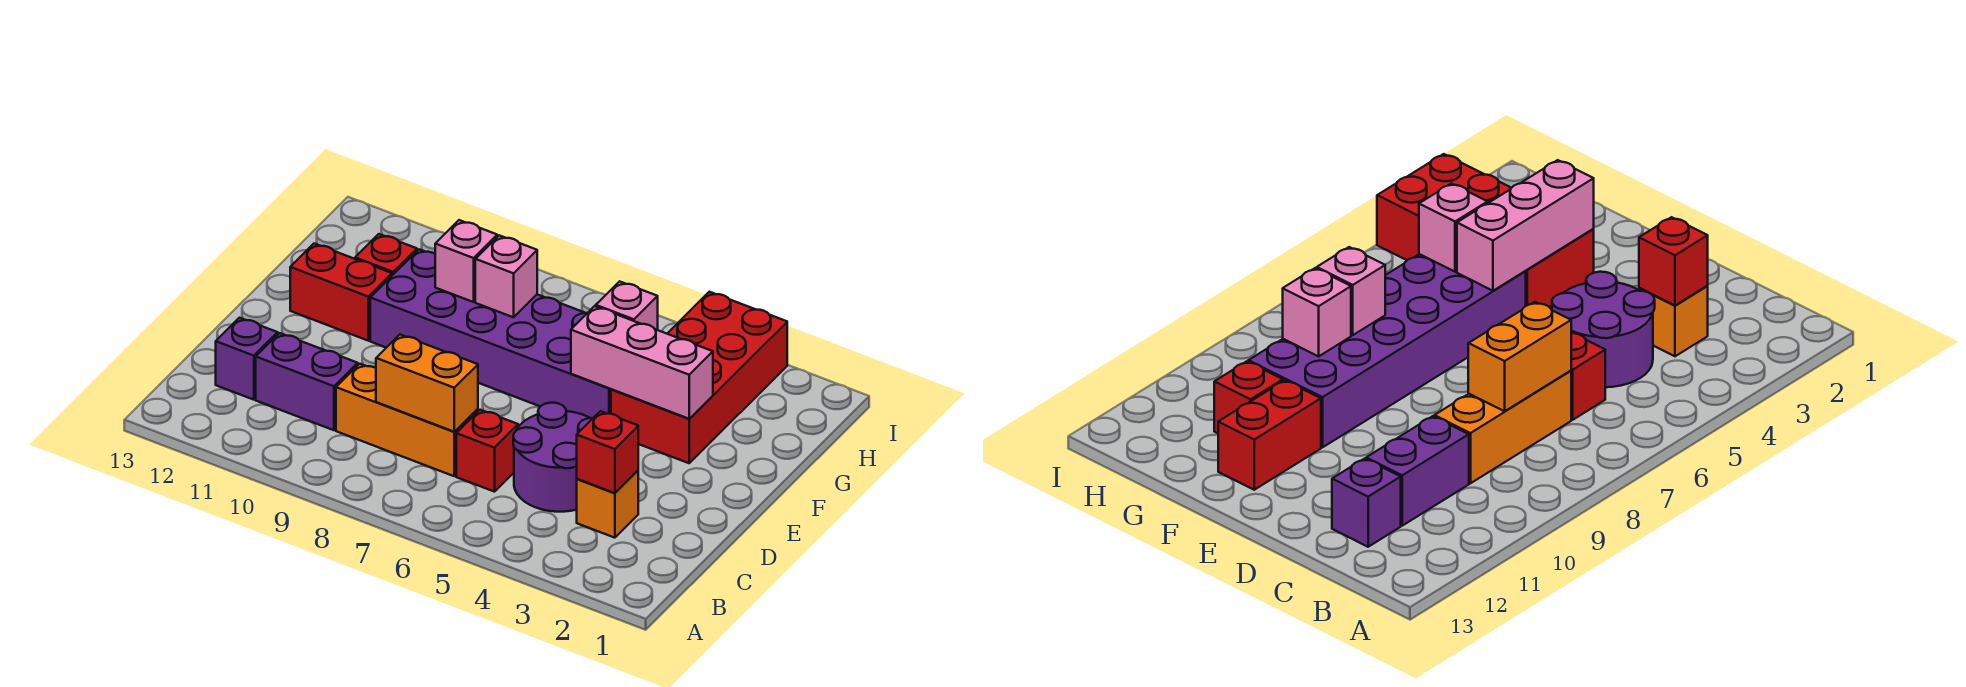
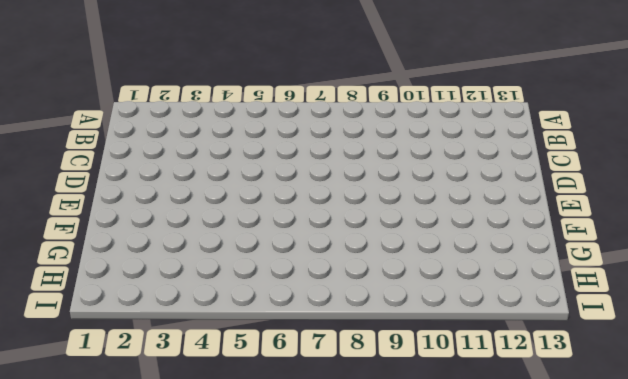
none -> orange 1x1 brick [577,471,638,538]
none -> purple 2x2 round brick [513,403,593,512]
none -> red 1x1 brick [456,410,518,492]

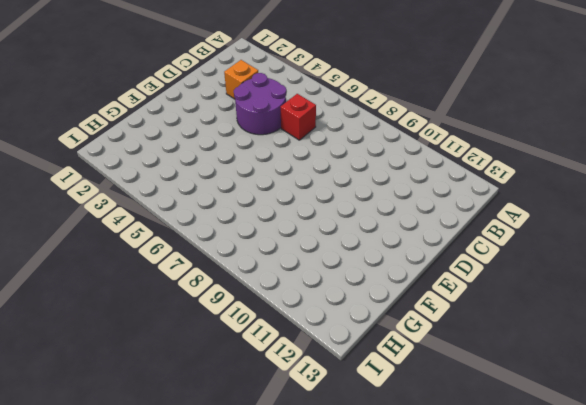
none -> orange 1x3 brick [336,364,478,476]
none -> purple 1x2 brick [256,333,358,430]
none -> purple 1x1 brick [216,318,278,400]

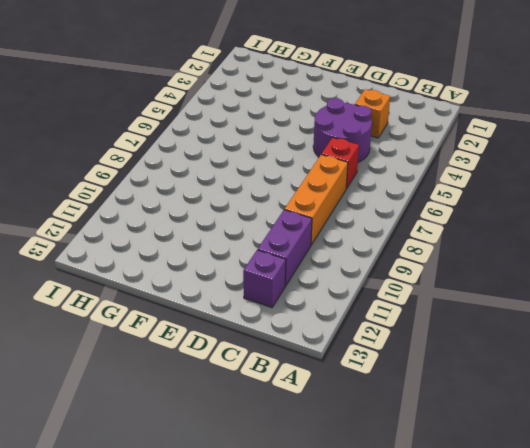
none -> red 2x4 brick [611,292,787,463]
none -> purple 2x6 brick [370,249,611,418]
none -> red 1x2 brick [290,244,392,341]

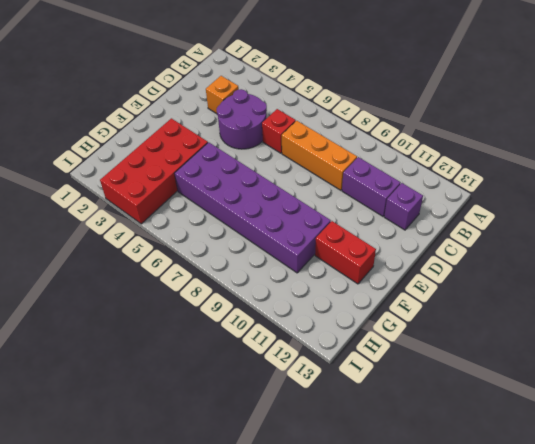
none -> red 1x1 brick [355,234,417,275]
none -> red 1x1 brick [577,411,638,493]
none -> orange 1x2 brick [376,335,478,432]

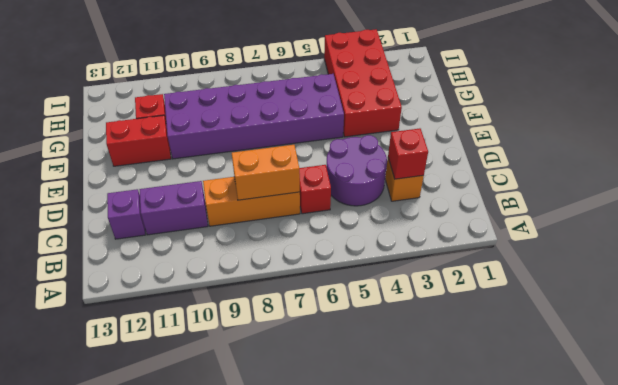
none -> pink 1x3 brick [571,306,713,419]
none -> pink 1x1 brick [596,281,658,330]
none -> pink 1x1 brick [475,235,537,317]

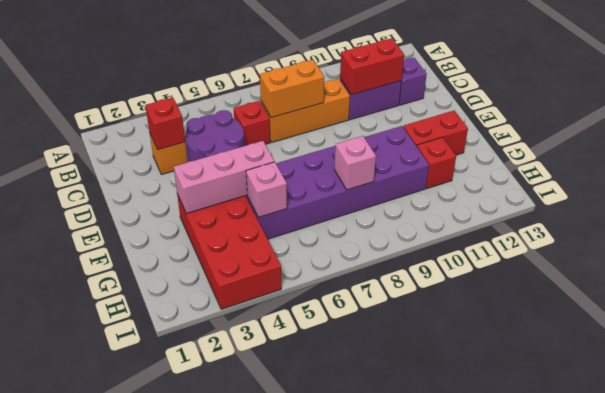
red 1x2 brick [340,38,404,95] -> none
none -> pink 1x1 brick [435,220,497,302]

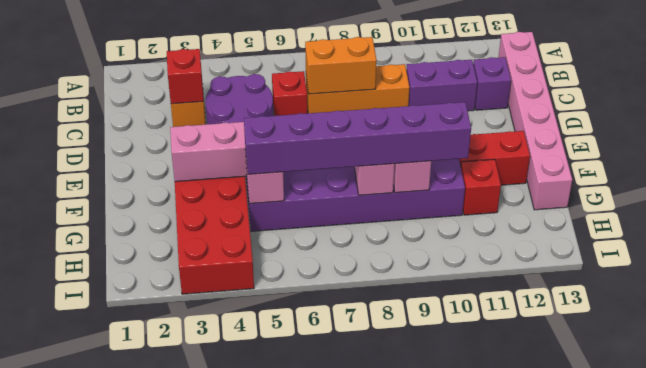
pink 1x6 brick [498,32,572,210] -> none
purple 1x6 brick [244,102,471,174] -> none

